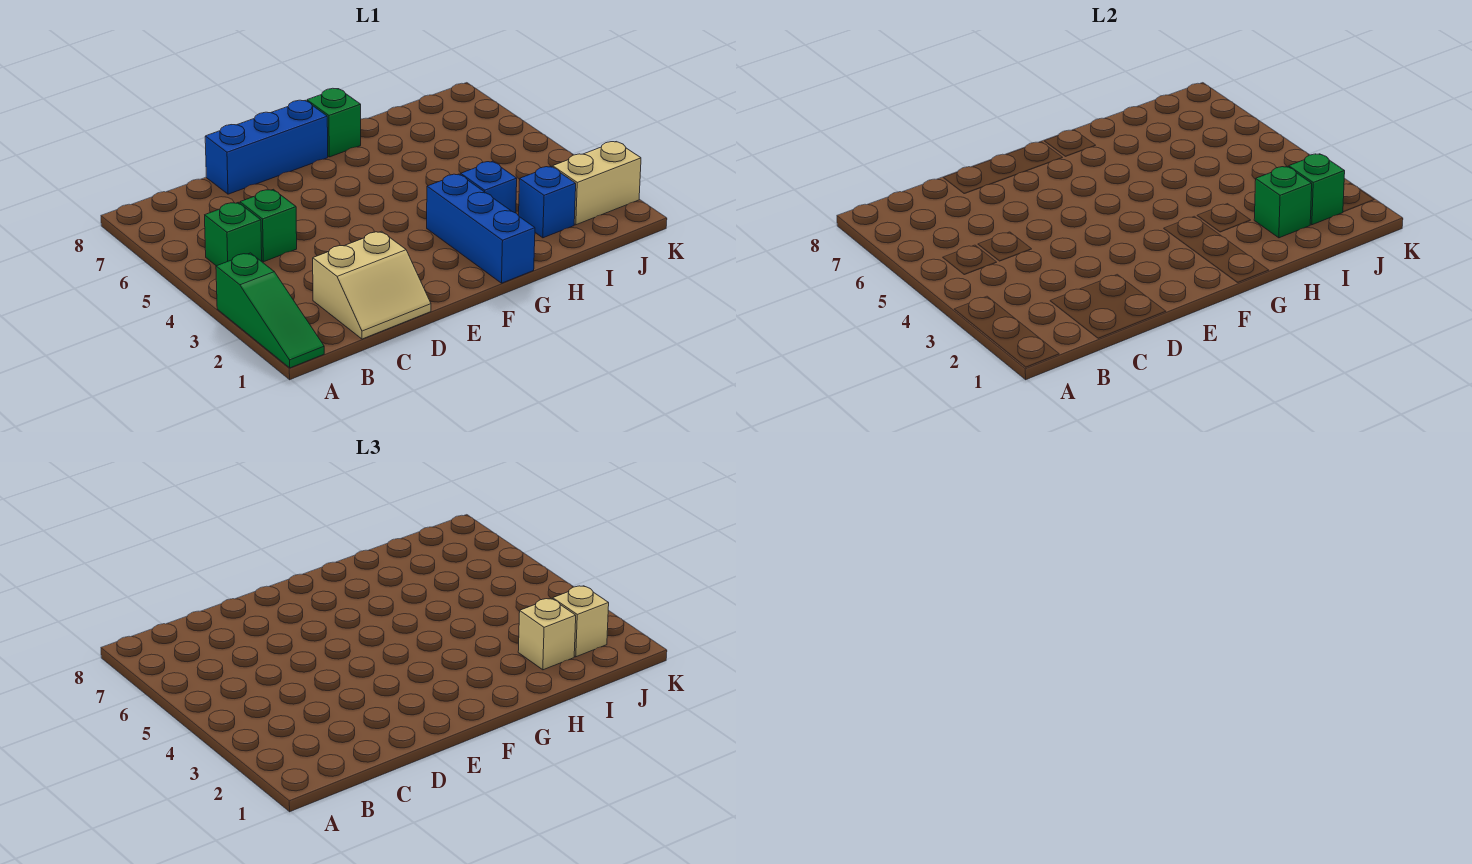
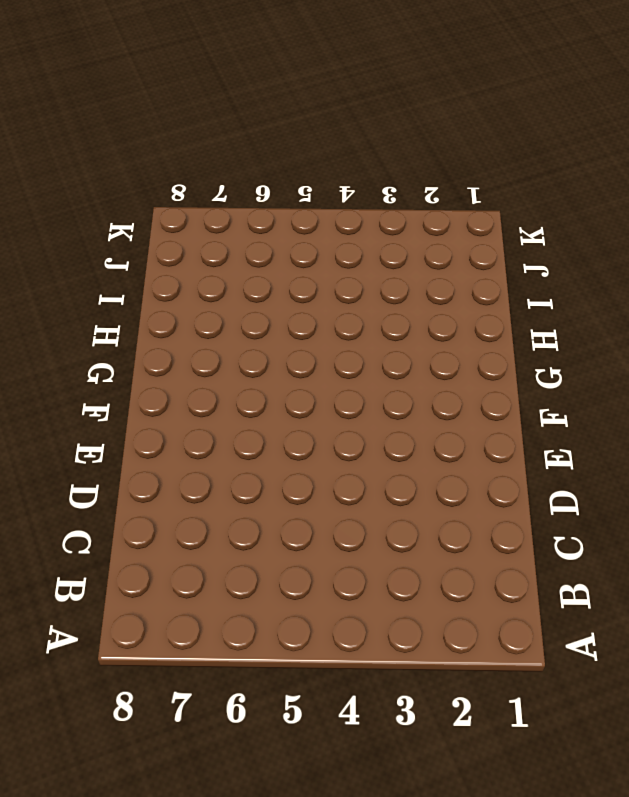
none -> green 1x3 slope [216,253,324,368]
none -> green 1x1 brick [205,202,262,266]
none -> tan 2x2 slope [313,231,431,339]

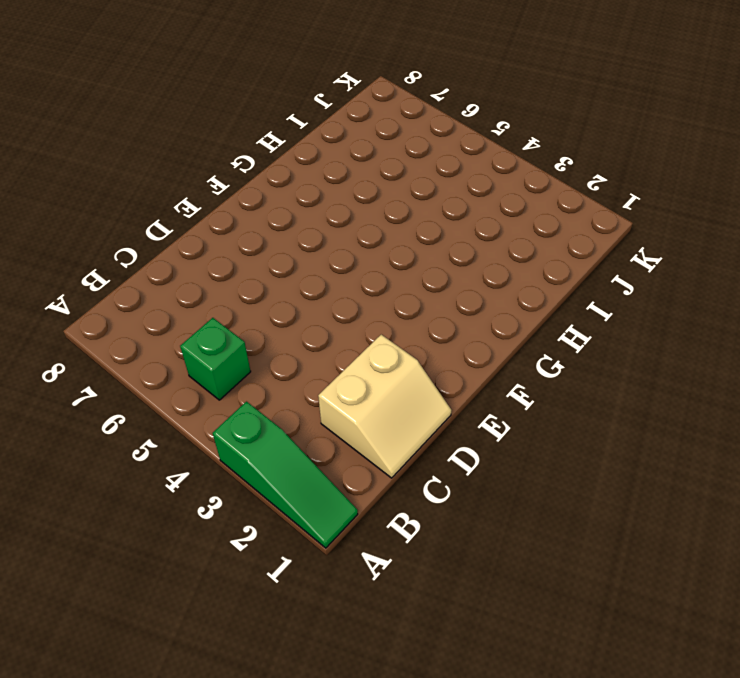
none -> green 1x1 brick [240,189,297,262]
none -> blue 1x3 brick [205,100,328,194]
none -> blue 1x3 brick [427,174,535,283]

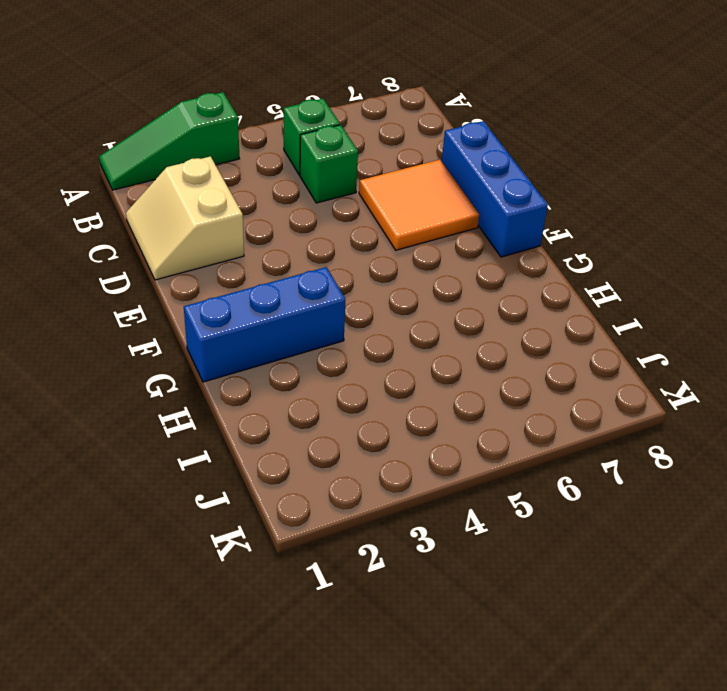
orange 2x2 tile [359,160,479,250] -> none
none -> green 1x1 brick [307,88,361,157]
none -> blue 1x1 brick [461,161,517,213]
none -> blue 1x1 brick [519,167,576,238]

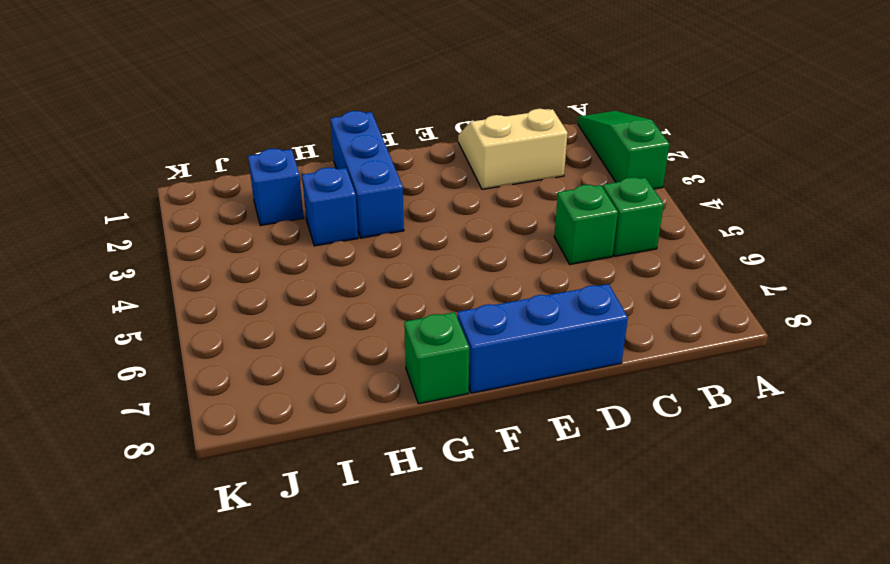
none -> tan 1x2 brick [553,142,641,225]
none -> green 1x1 brick [1254,167,1312,238]
none -> green 1x1 brick [1289,154,1345,225]

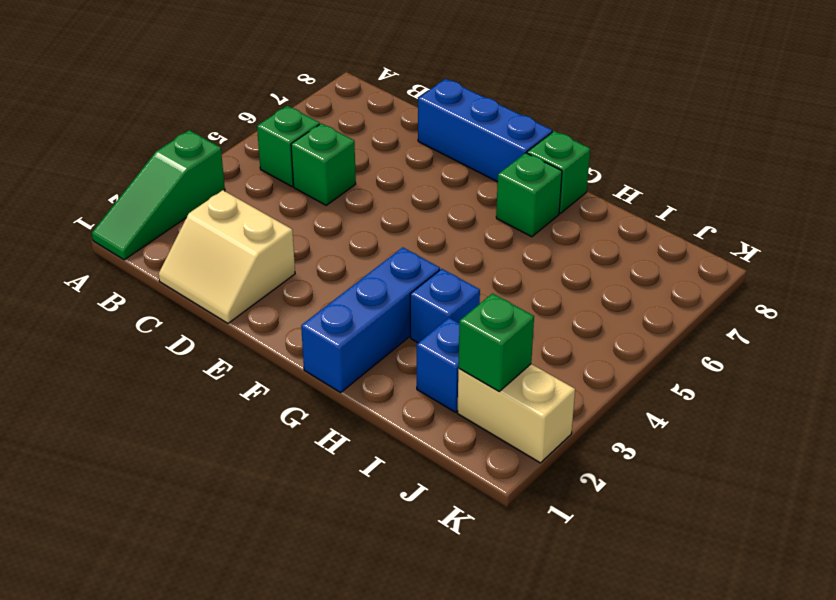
green 1x1 brick [496,153,562,237] -> green 1x1 brick moved to [1254,167,1312,238]
none -> tan 1x1 brick [518,599,576,670]
none -> tan 1x1 brick [553,586,609,657]

